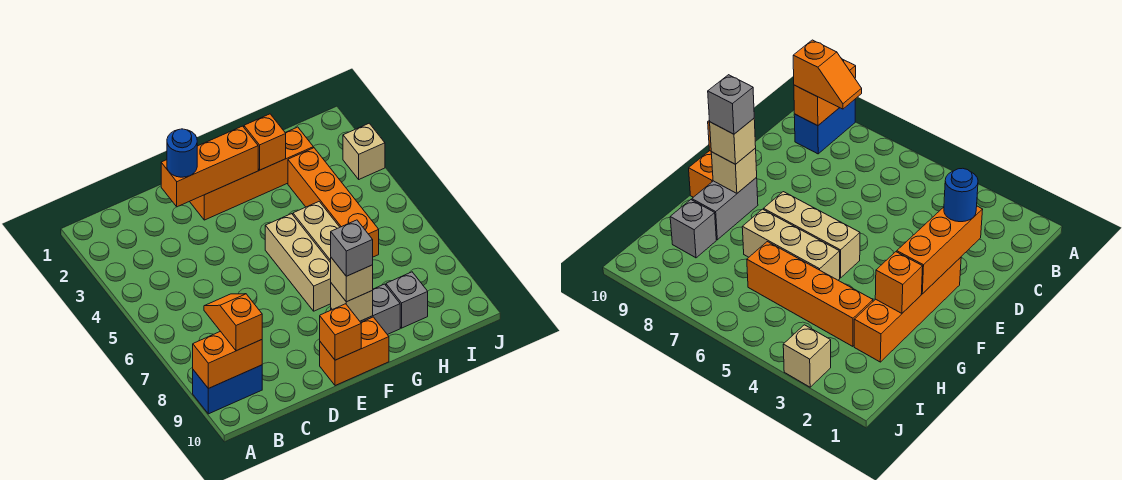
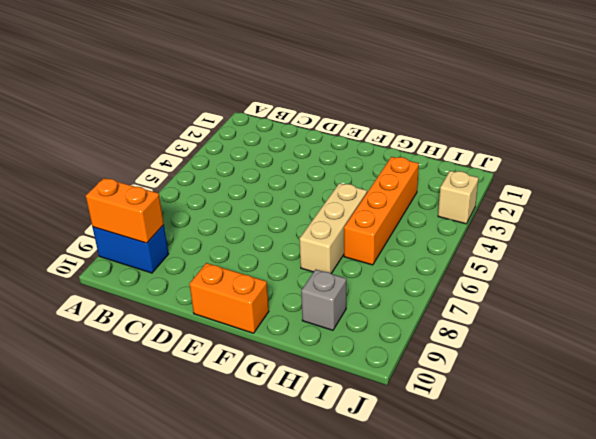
none -> orange 1x4 brick [190,127,313,220]
none -> tan 1x3 brick [265,214,331,311]
none -> grey 1x2 brick [331,284,400,335]

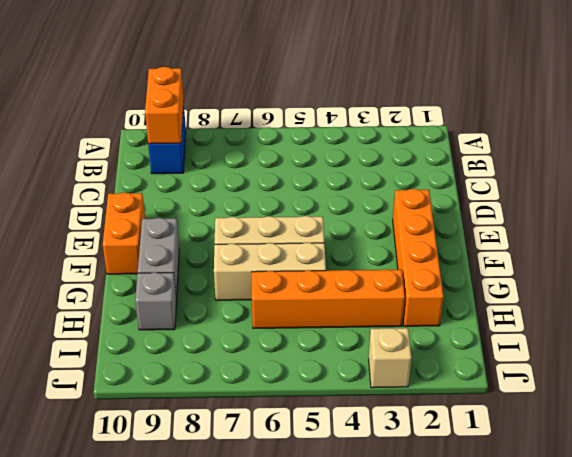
none -> orange 1x3 brick [161,126,258,207]
none -> orange 1x1 brick [320,304,361,360]
none -> tan 1x1 brick [331,283,373,321]

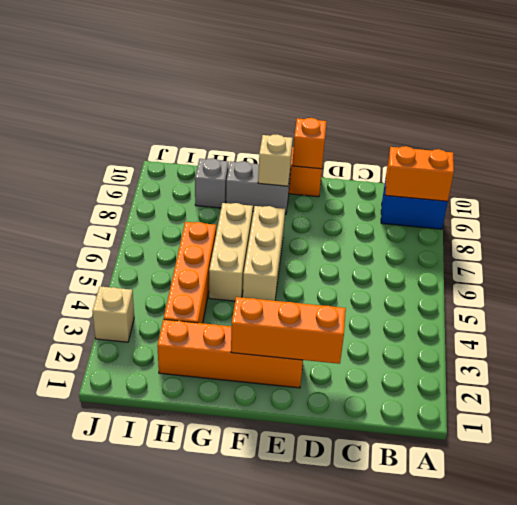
none -> orange 1x1 brick [244,114,286,170]
none -> orange 1x2 slope [204,294,262,351]
none -> blue 1x1 round brick [167,129,197,177]

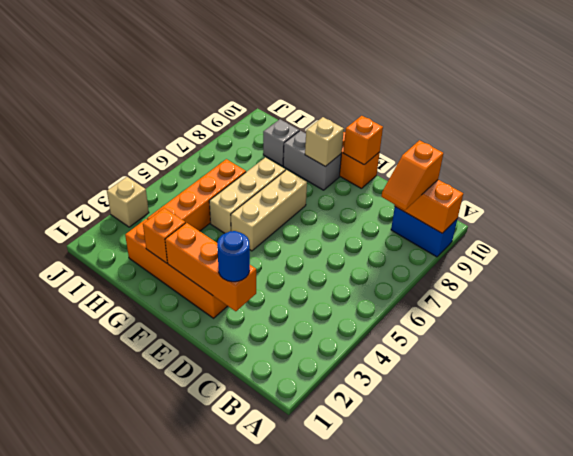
none -> tan 1x1 brick [331,258,373,302]
none -> grey 1x1 brick [331,220,373,276]

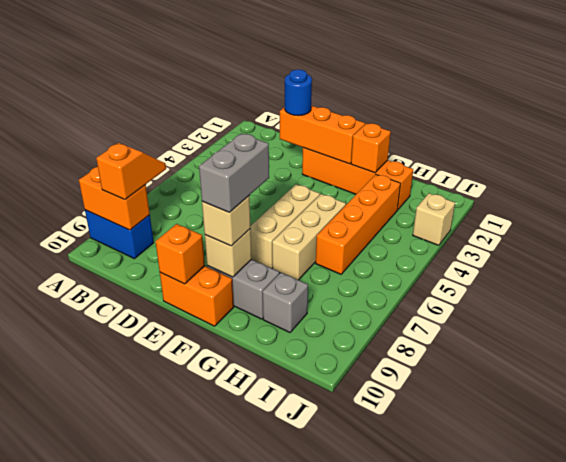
grey 1x2 brick [199,134,269,213] -> grey 1x1 brick [331,220,373,276]

